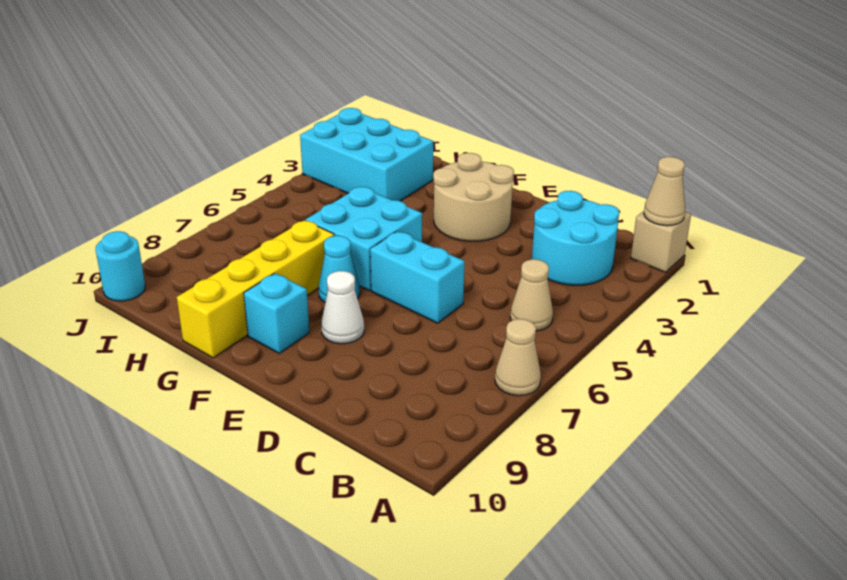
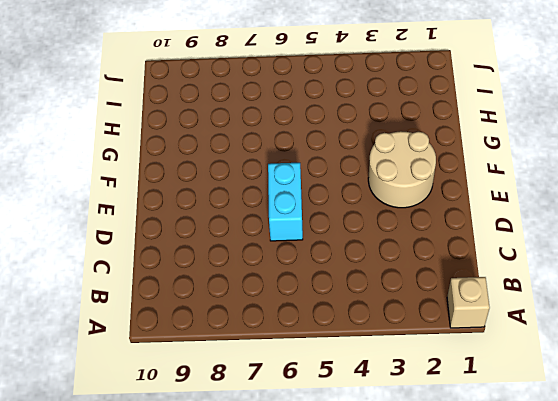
none -> tan 1x1 cone [495,319,541,396]
none -> cyan 2x2 round brick [532,191,619,285]
none -> tan 1x1 cone [510,259,553,331]

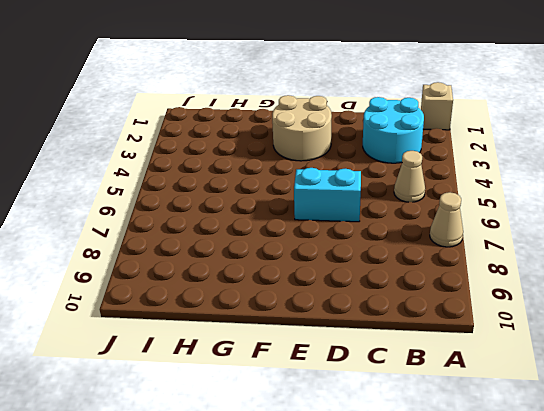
none -> white 1x1 cone [321,271,364,344]
none -> cyan 2x2 brick [306,187,422,291]
none -> cyan 1x1 cone [319,236,360,302]

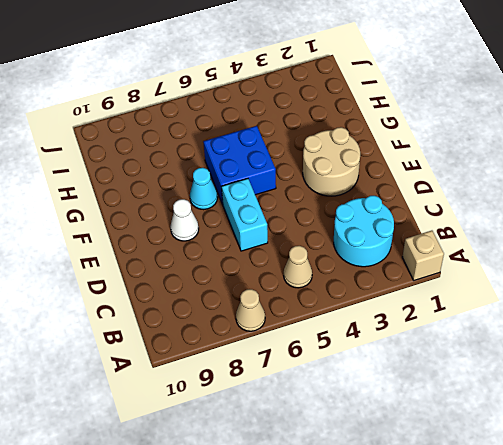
blue 2x2 brick [203,126,276,204] -> cyan 2x2 brick [306,187,422,291]
none -> cyan 1x1 brick [244,273,309,353]
none -> yellow 1x4 brick [177,220,334,358]
none -> cyan 2x3 brick [300,108,433,201]

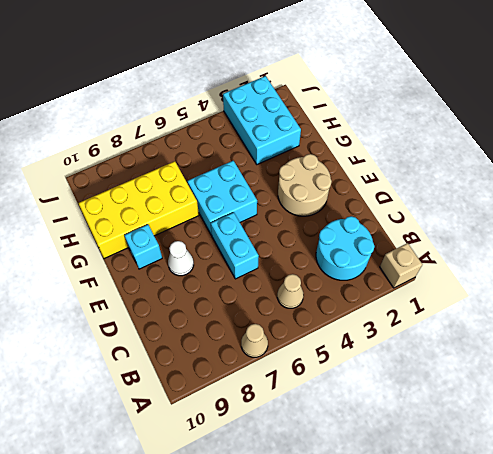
yellow 2x4 brick [78,161,199,259] -> yellow 1x4 brick [177,220,334,358]
none -> cyan 1x1 cone [319,236,360,302]
none -> cyan 1x1 round brick [95,231,145,301]
none -> tan 1x1 cone [644,157,685,226]

